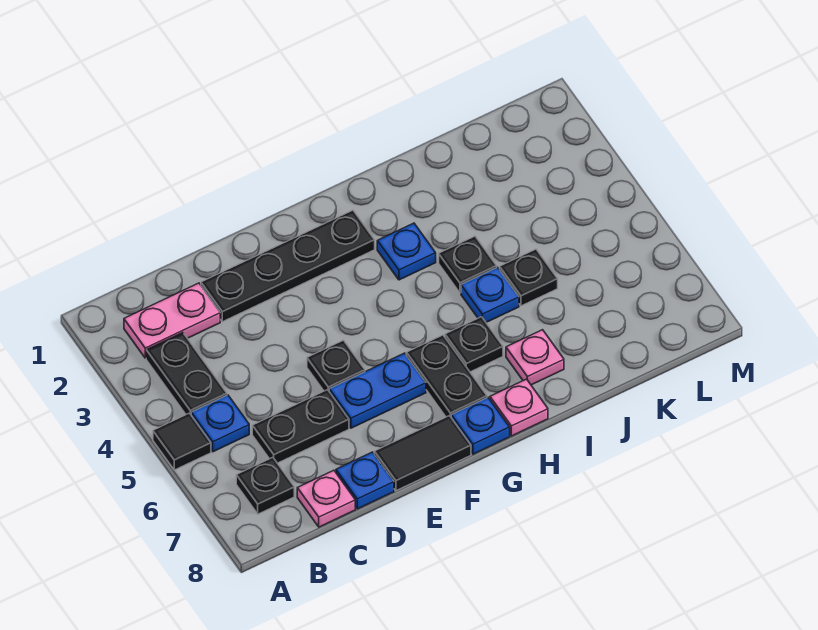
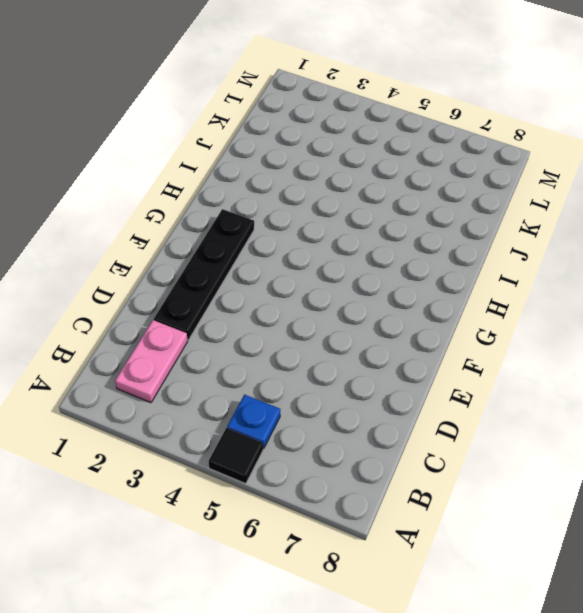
none -> black 1x2 plate [146,333,227,414]
none -> black 1x1 plate [236,457,294,514]
none -> black 1x2 plate [252,390,349,463]

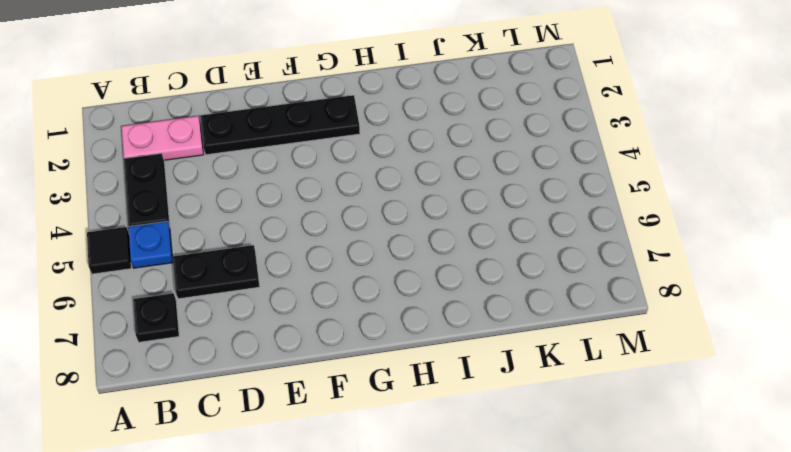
none -> pink 1x1 plate [297,470,355,527]
none -> blue 1x1 plate [336,452,394,509]
none -> black 1x1 plate [307,340,365,391]

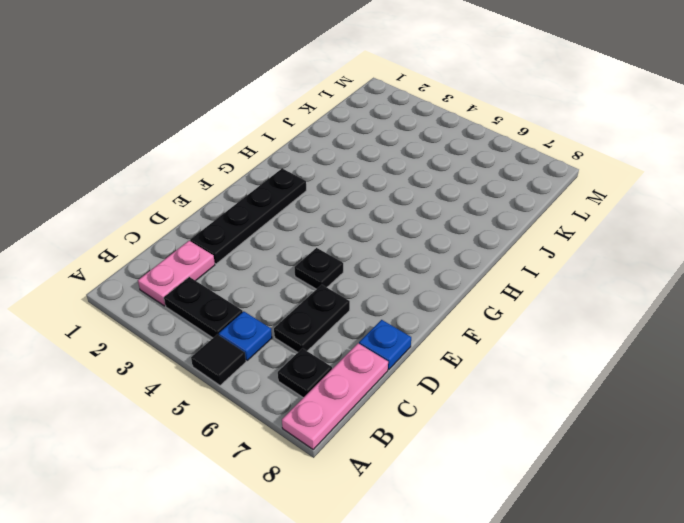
pink 1x3 plate [282,343,388,449] -> pink 1x1 plate [297,470,355,527]
none -> blue 1x2 plate [329,353,426,428]
none -> black 1x2 tile [374,416,471,491]
none -> black 1x2 plate [406,335,487,417]

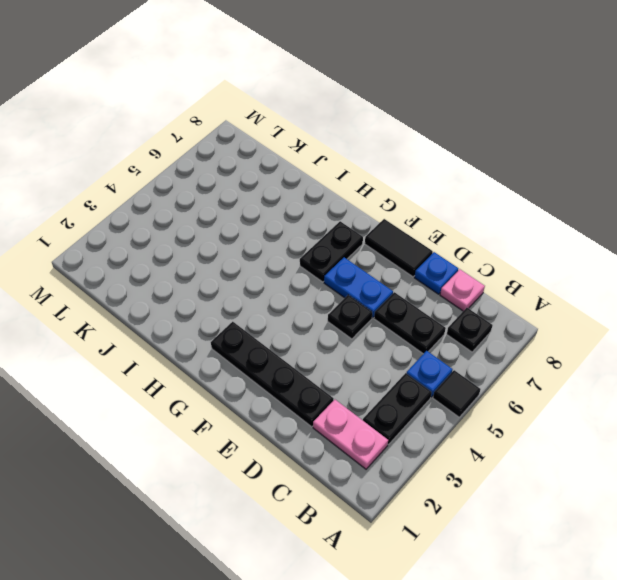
none -> blue 1x1 plate [451,398,510,454]
none -> blue 1x1 plate [377,223,436,280]
none -> black 1x1 plate [445,317,503,372]

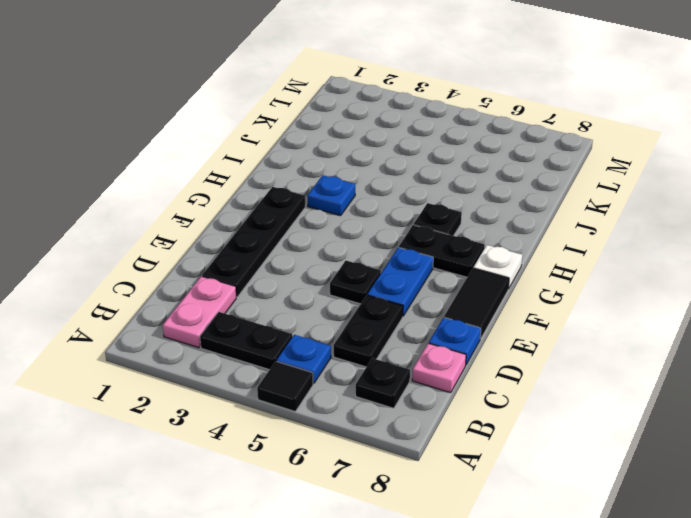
white 1x1 plate [473,245,522,289] -> blue 1x1 plate [451,398,510,454]
none -> pink 1x1 plate [490,379,548,436]
none -> black 1x1 plate [439,236,497,293]
none -> blue 1x1 plate [461,267,519,322]

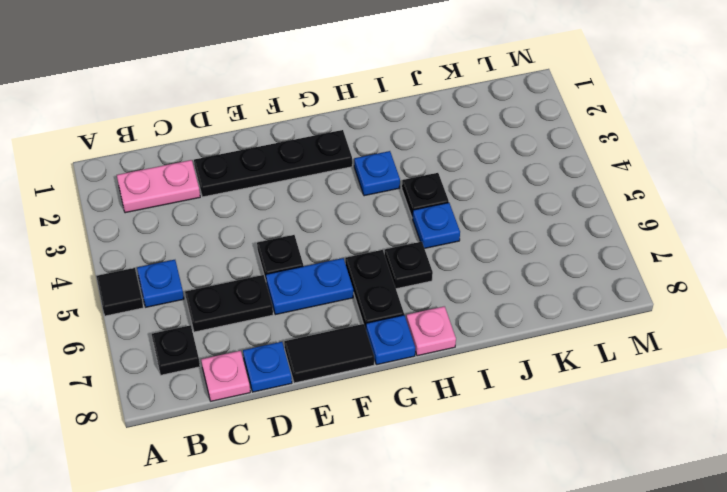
none -> black 1x2 plate [146,333,227,414]
none -> pink 1x1 plate [506,330,564,385]
none -> black 1x1 plate [500,249,558,306]

